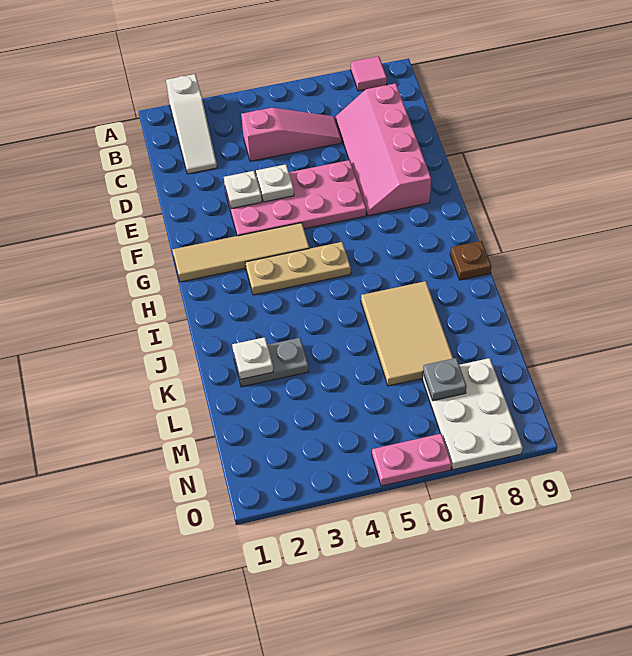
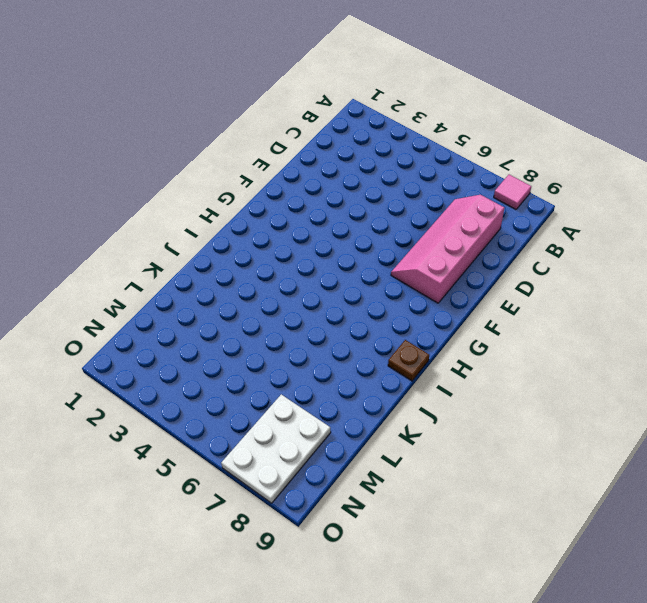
none -> white 1x3 slope [166,74,217,174]
none -> pink 1x3 slope [241,108,342,161]
none -> pink 2x4 plate [225,160,366,236]

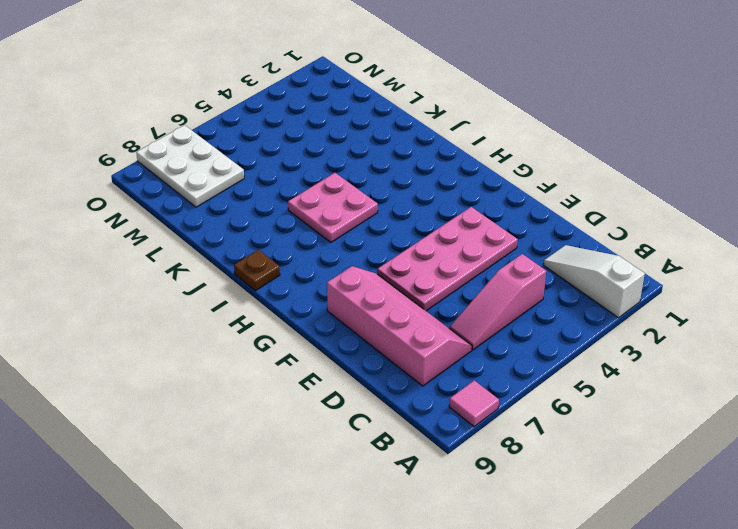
pink 2x2 plate [288,173,378,242] -> tan 2x3 tile [361,281,453,386]
none -> tan 1x4 tile [172,223,309,282]
none -> tan 1x3 plate [245,242,351,295]
none -> grey 1x2 plate [234,338,308,387]

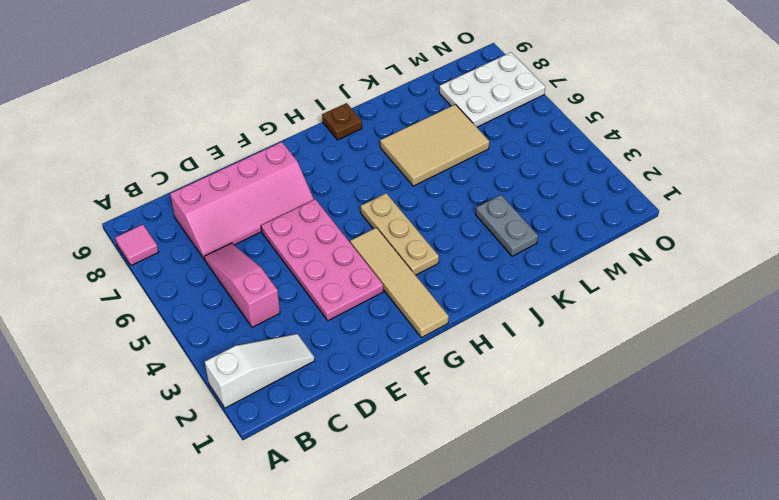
none -> pink 1x2 plate [372,434,452,486]
none -> white 1x1 plate [224,171,262,209]
none -> white 1x1 plate [256,164,294,202]

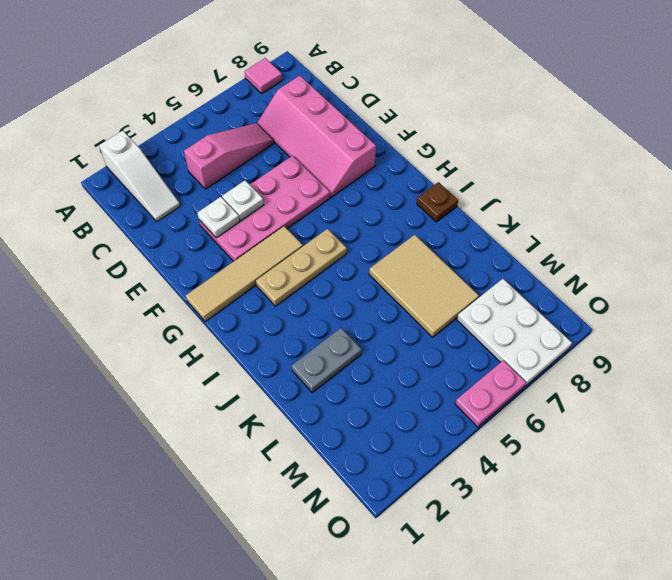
none -> white 1x1 plate [232,337,273,379]
none -> grey 1x1 plate [423,358,467,401]

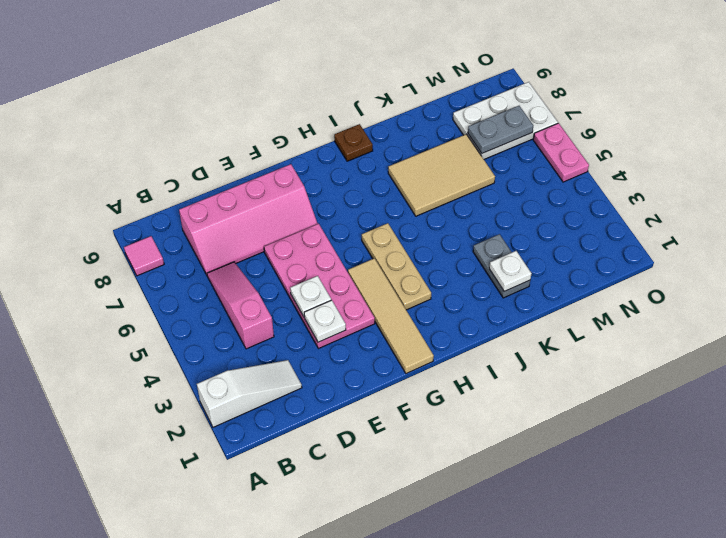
grey 1x2 plate [468,106,533,153] -> grey 1x1 plate [423,358,467,401]

